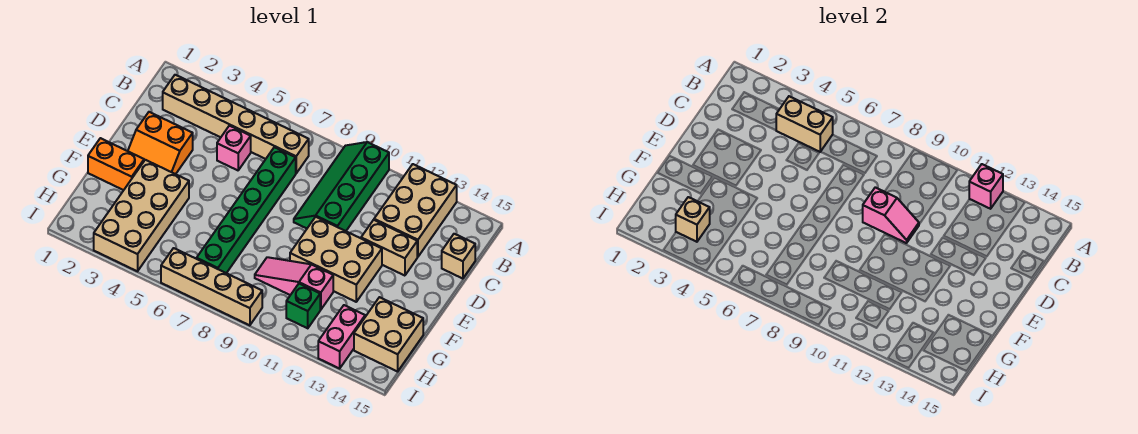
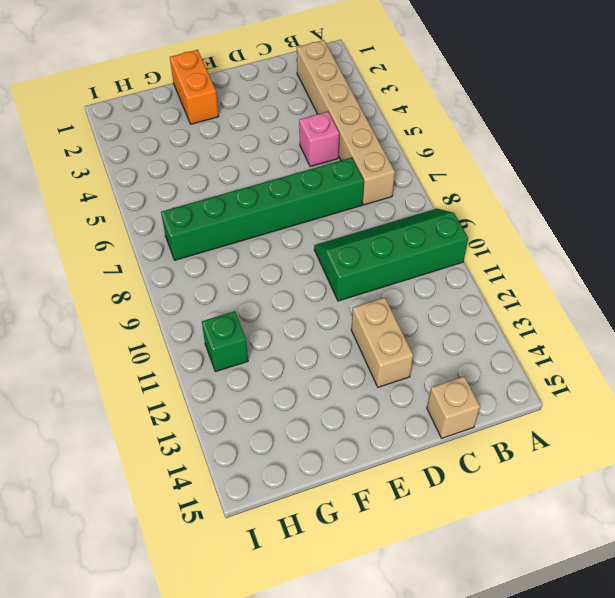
none -> tan 2x3 brick [374,164,457,257]
none -> orange 2x2 slope [128,112,193,174]
none -> tan 2x3 brick [290,217,382,302]

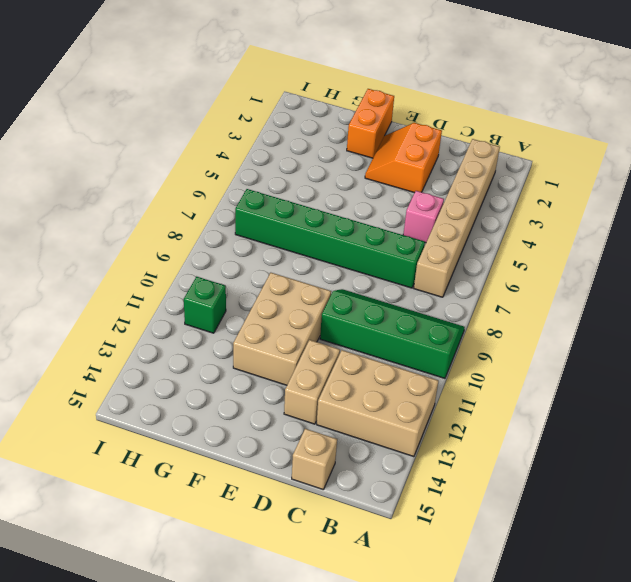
none -> tan 2x4 brick [94,160,189,271]
none -> pink 1x3 slope [255,257,333,310]
none -> tan 2x2 brick [354,297,423,372]

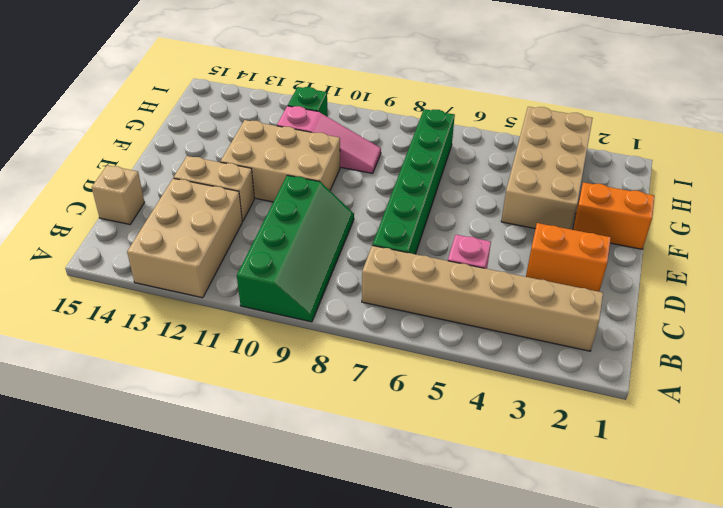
none -> tan 2x2 brick [354,297,423,372]
none -> pink 1x2 brick [318,305,365,368]
none -> tan 1x4 brick [161,248,262,325]

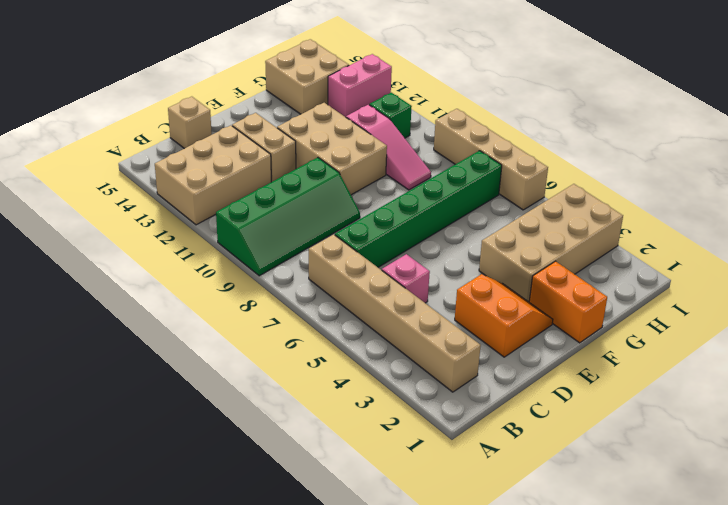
none -> pink 1x1 brick [969,164,1003,209]
none -> tan 1x2 brick [776,96,833,152]
none -> pink 1x2 slope [863,187,919,243]

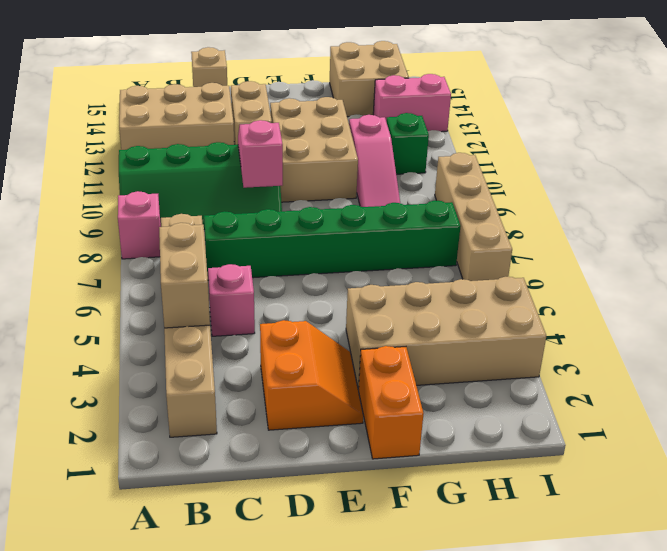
pink 1x1 brick [118,191,161,259] -> pink 1x1 brick moved to [969,164,1003,209]
none -> tan 1x1 brick [676,197,710,242]

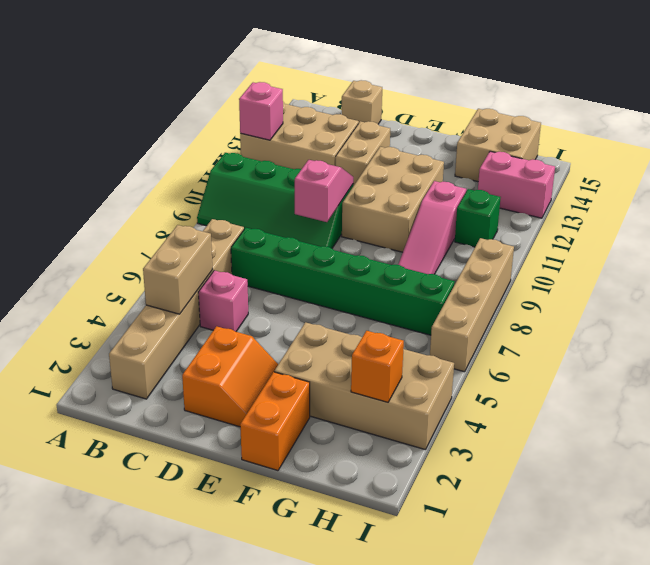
orange 1x1 brick [351,331,404,402] -> tan 1x1 brick [676,197,710,242]

